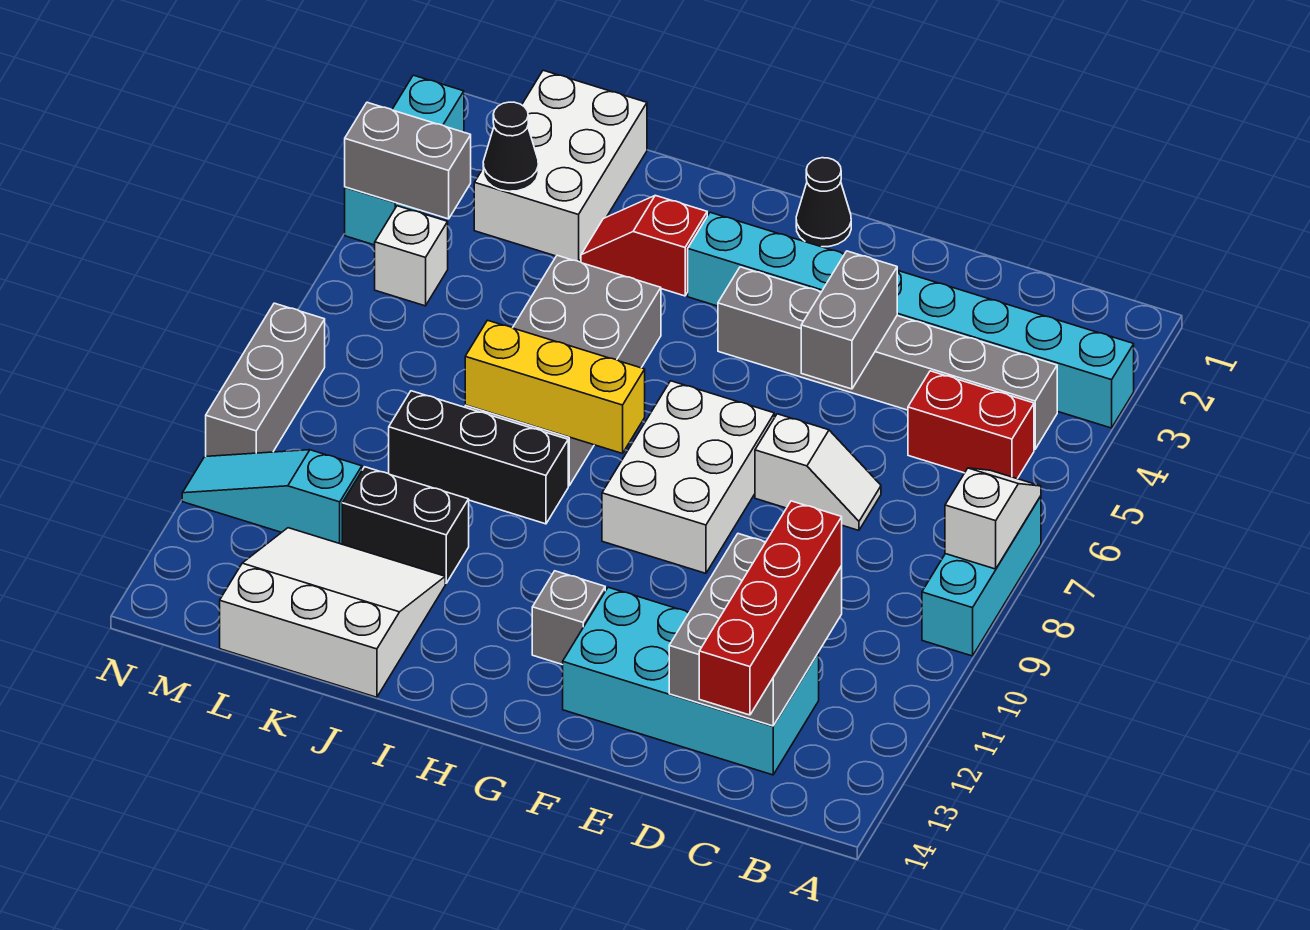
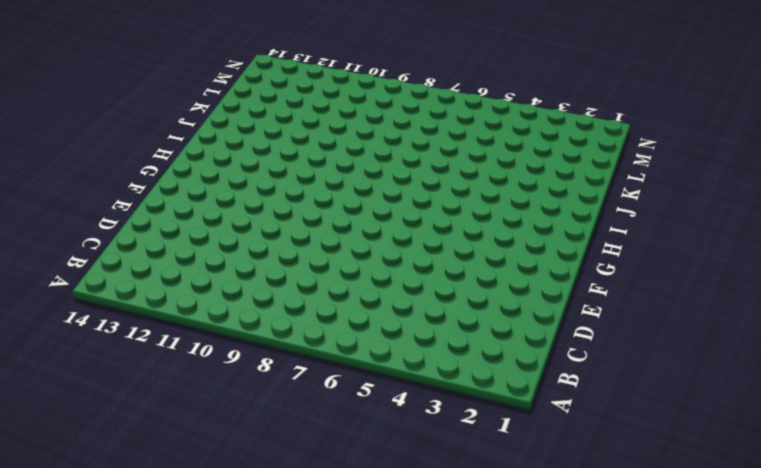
none -> cyan 1x8 brick [688,212,1134,428]
none -> cyan 1x3 brick [922,496,1041,656]
none -> grey 1x6 brick [718,267,1057,449]

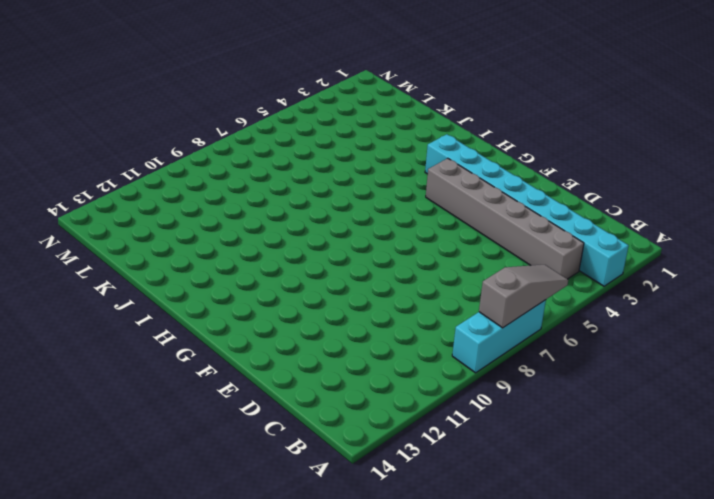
grey 1x3 slope [479,265,568,328] -> white 1x2 slope [945,468,1041,569]
none -> red 1x2 brick [908,371,1034,479]
none -> cyan 2x4 brick [563,587,819,775]
none -> white 1x2 slope [755,414,881,530]

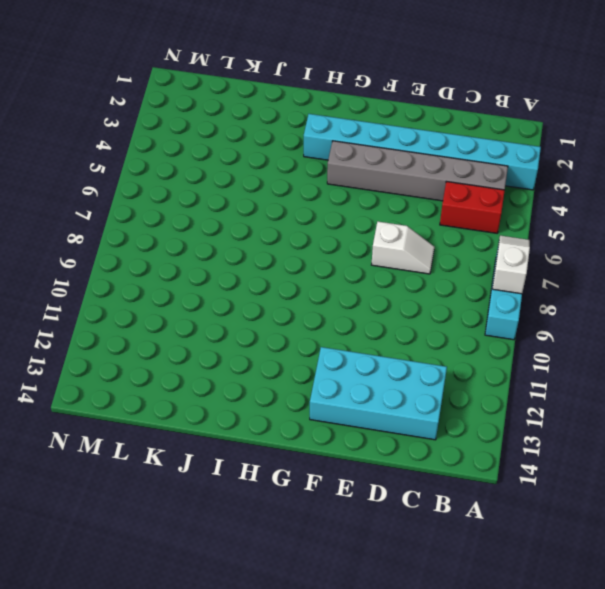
none -> white 2x3 brick [602,381,774,573]
none -> black 1x1 cone [796,158,851,247]
none -> grey 1x1 brick [532,571,605,665]

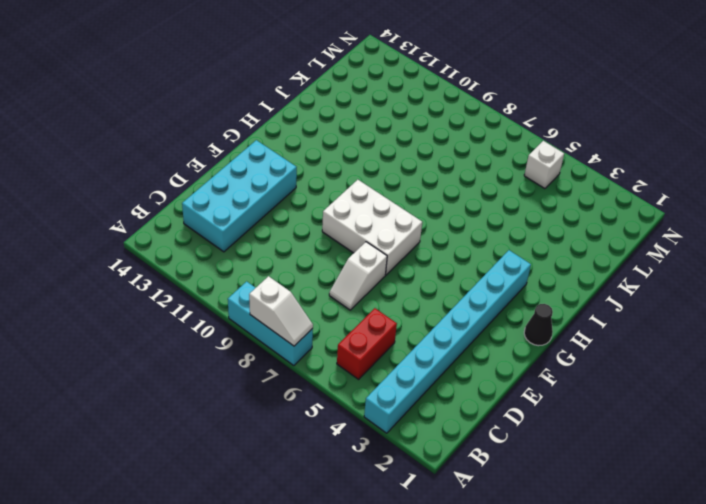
none -> grey 1x6 brick [718,267,1057,449]
none -> grey 1x1 brick [532,571,605,665]
none -> red 1x2 slope [581,195,707,296]

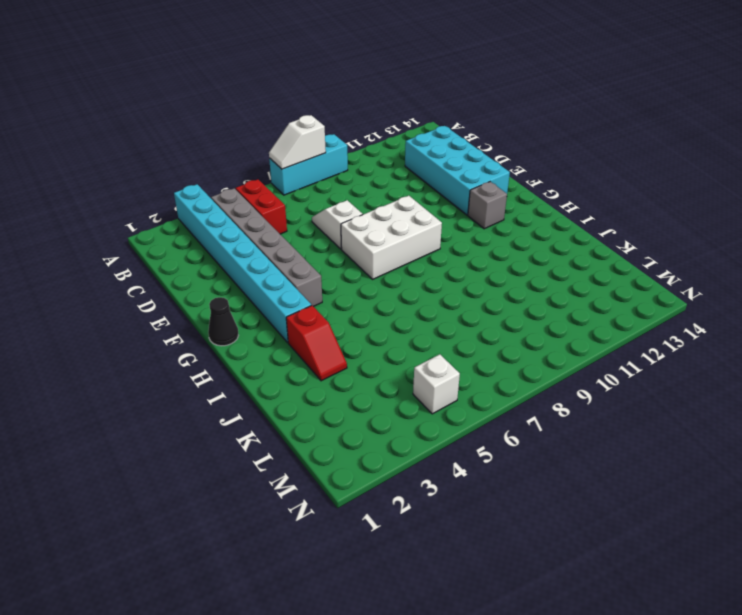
none -> grey 2x4 brick [465,255,661,486]
none -> black 1x3 brick [389,391,568,524]
none -> black 1x2 brick [342,467,469,583]

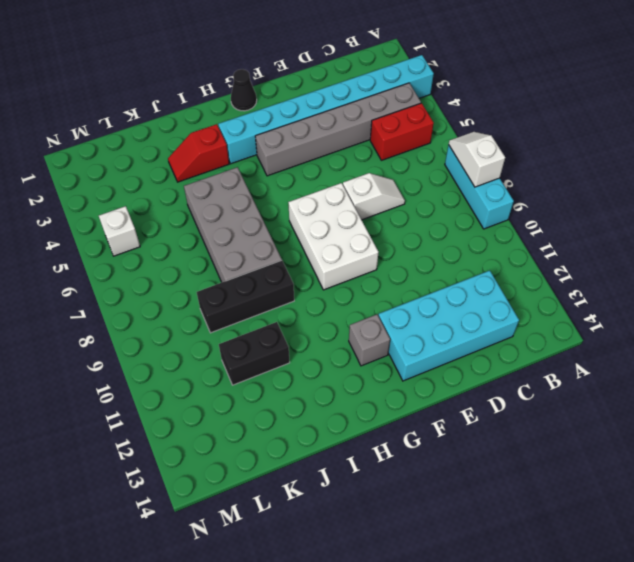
none -> white 3x3 slope [220,528,445,697]
none -> white 2x3 brick [474,70,647,262]
none -> cyan 1x3 slope [182,450,362,544]

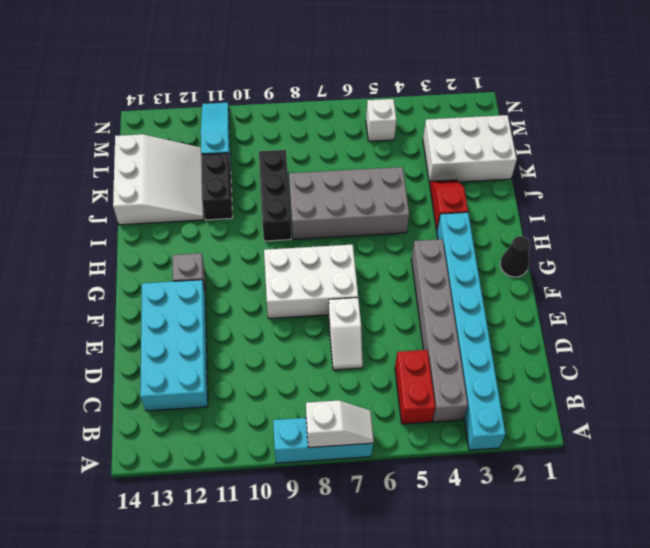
none -> cyan 1x3 brick [345,75,464,245]
none -> grey 1x3 brick [206,303,325,456]
none -> grey 2x3 brick [669,534,842,726]

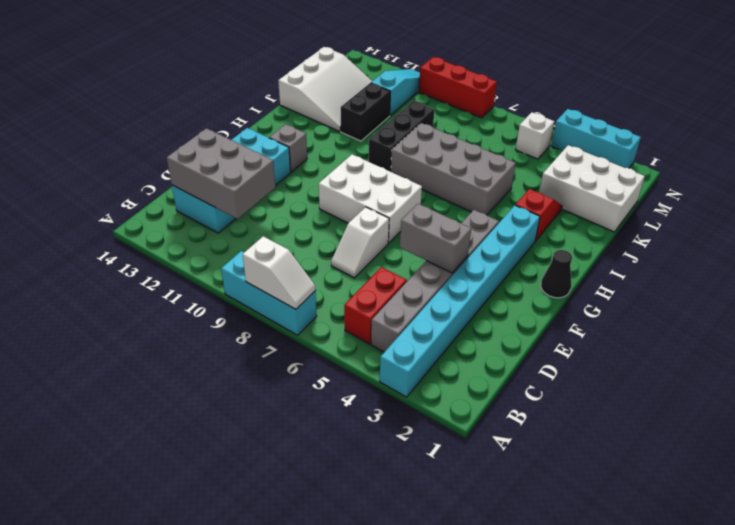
red 1x3 brick [419,57,497,118] -> grey 1x3 brick [206,303,325,456]
none -> yellow 1x3 brick [465,320,645,453]
none -> black 1x1 cone [483,102,538,191]
none -> grey 1x2 brick [345,102,471,219]

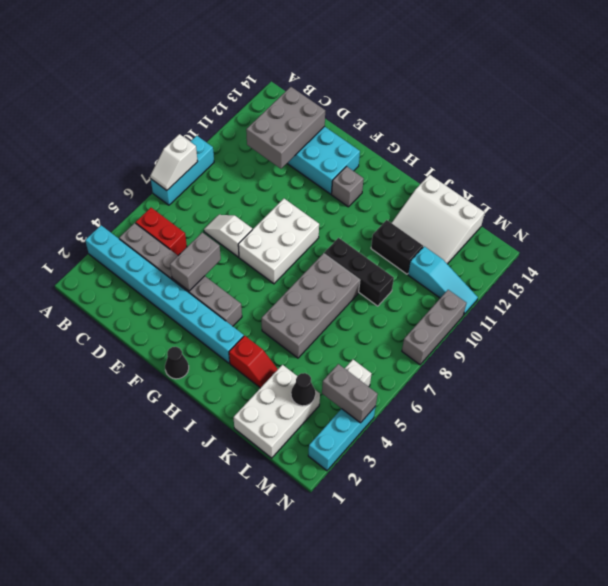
none -> yellow 1x3 brick [465,320,645,453]
none -> red 1x4 brick [699,501,842,715]

